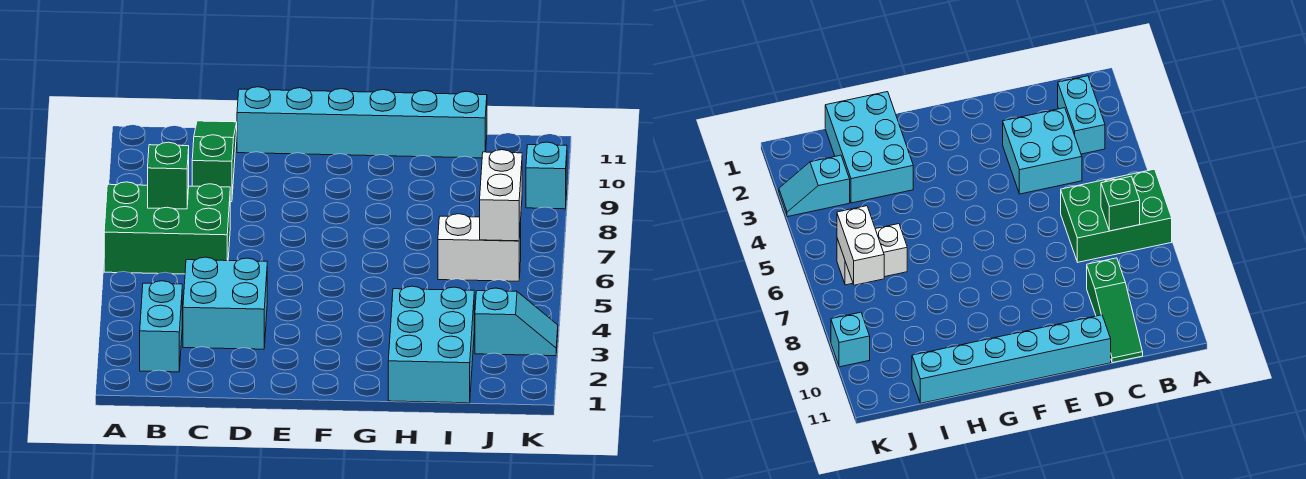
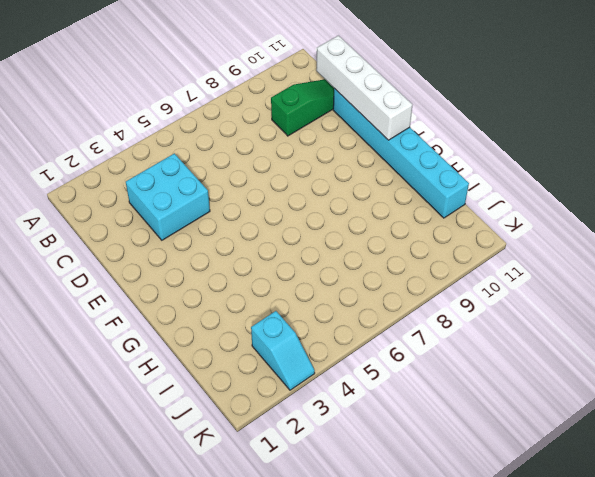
white 1x4 brick [316,36,412,140] -> none
none -> green 2x3 brick [104,182,230,274]
none -> cyan 1x2 brick [140,281,182,372]

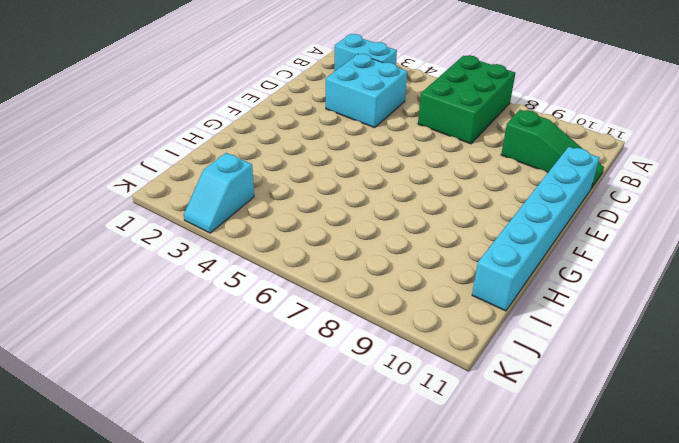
none -> cyan 2x3 brick [388,286,474,403]
none -> white 1x2 brick [438,214,521,281]

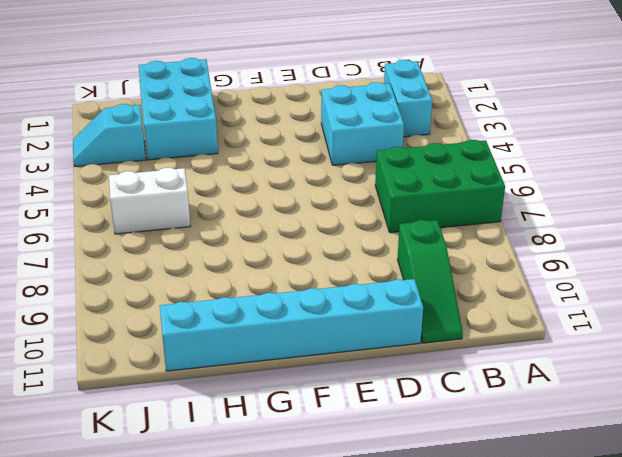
none -> cyan 1x1 brick [526,142,567,209]
none -> green 1x1 brick [148,142,189,209]

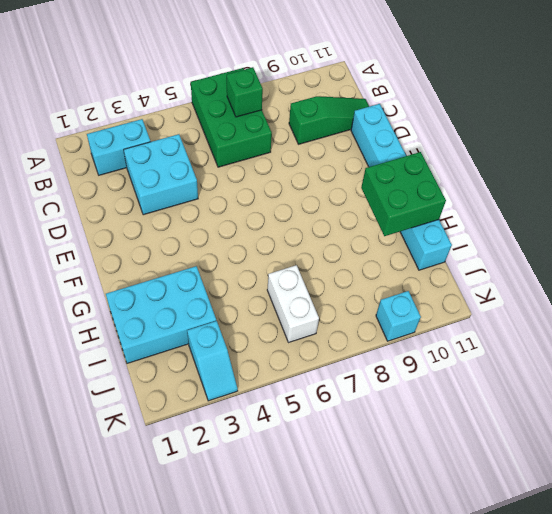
green 2x2 brick [361,152,446,236] -> none
none -> white 1x2 brick [480,150,522,241]

